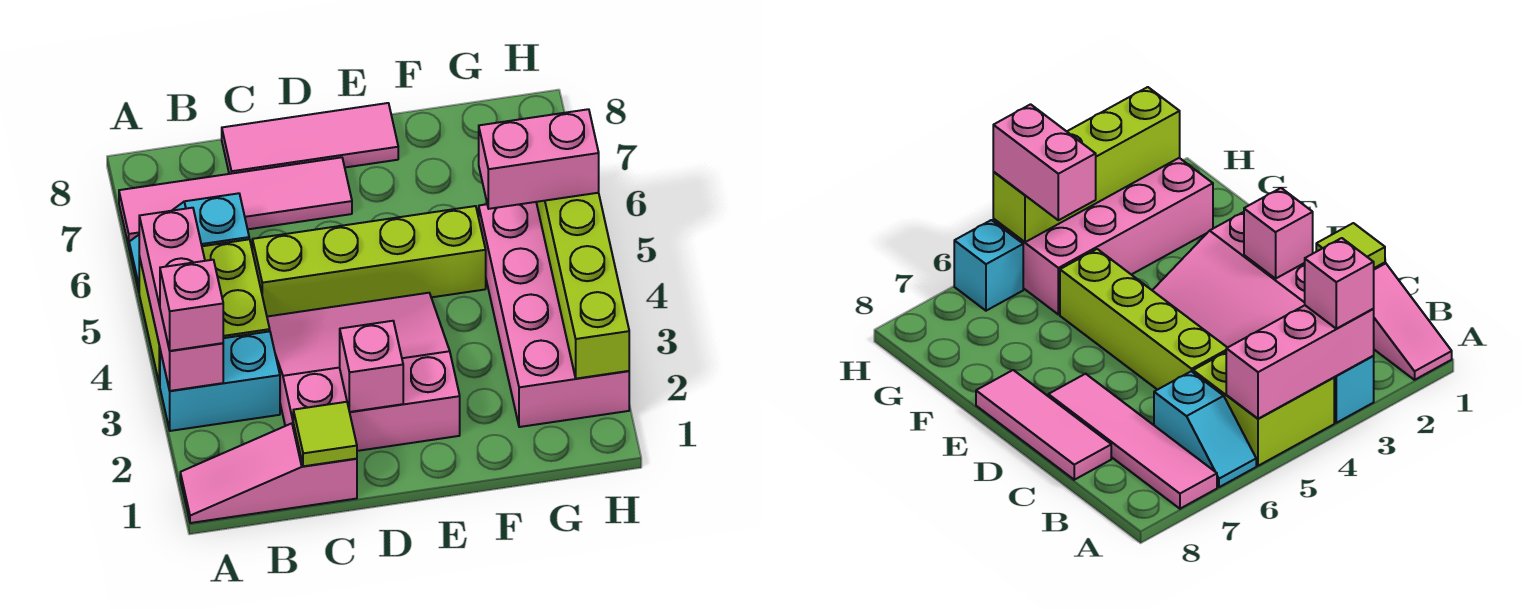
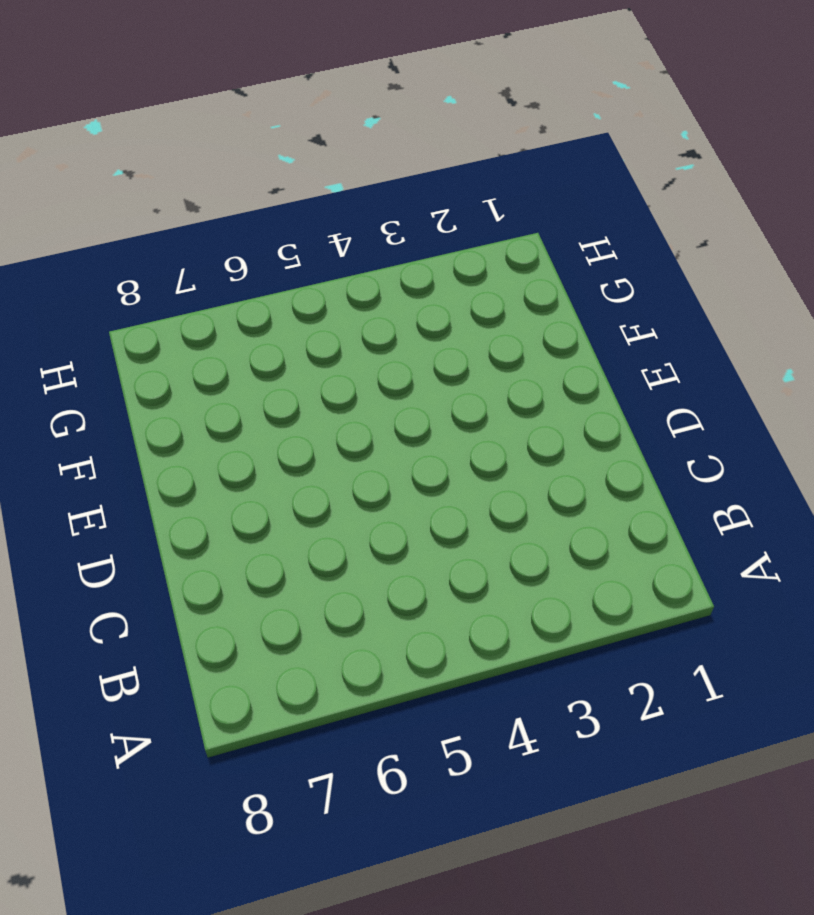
none -> pink 1x3 slope [180,423,357,523]
none -> cyan 1x2 brick [160,331,280,431]
none -> lime 2x2 brick [139,239,270,385]

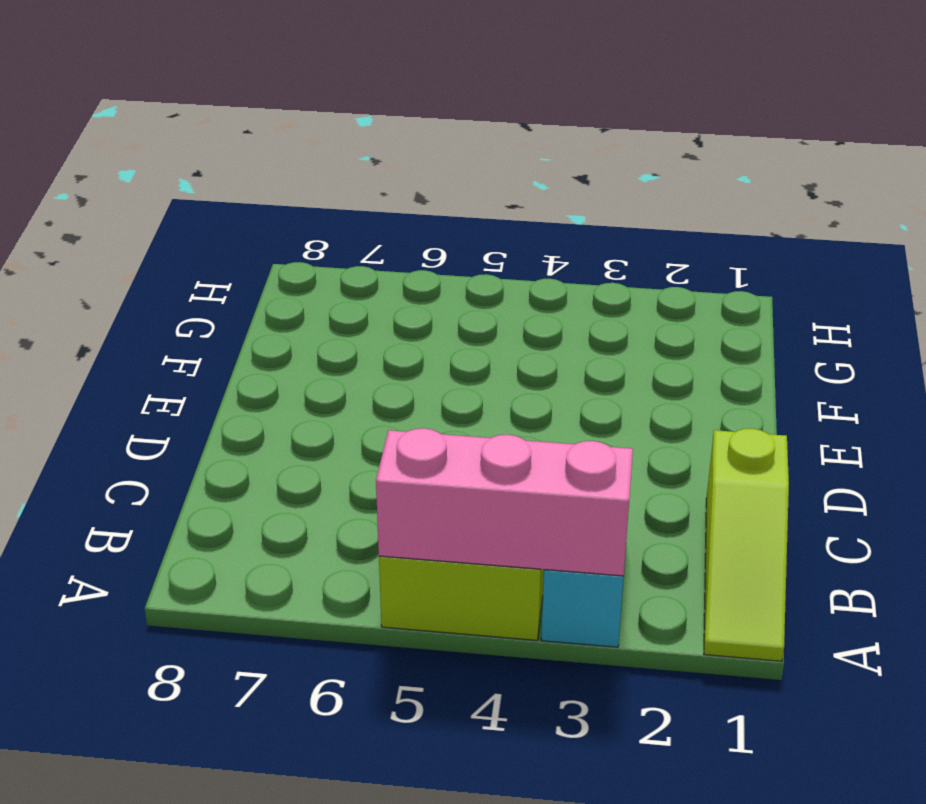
lime 1x3 slope [704,429,789,661] -> pink 1x3 slope [180,423,357,523]
none -> cyan 1x2 slope [129,193,249,291]
none -> pink 1x4 tile [119,157,352,246]
none -> pink 3x3 slope [267,293,460,451]

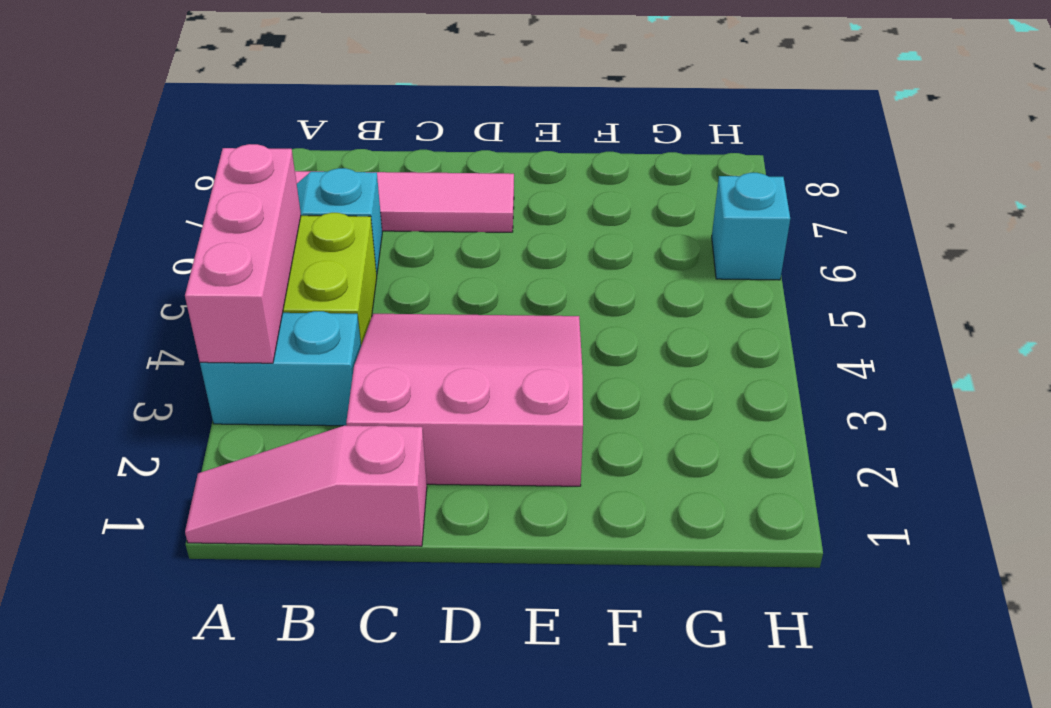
none -> lime 1x4 brick [252,206,486,316]
none -> pink 1x3 tile [222,103,398,174]
none -> pink 2x4 brick [479,202,629,427]

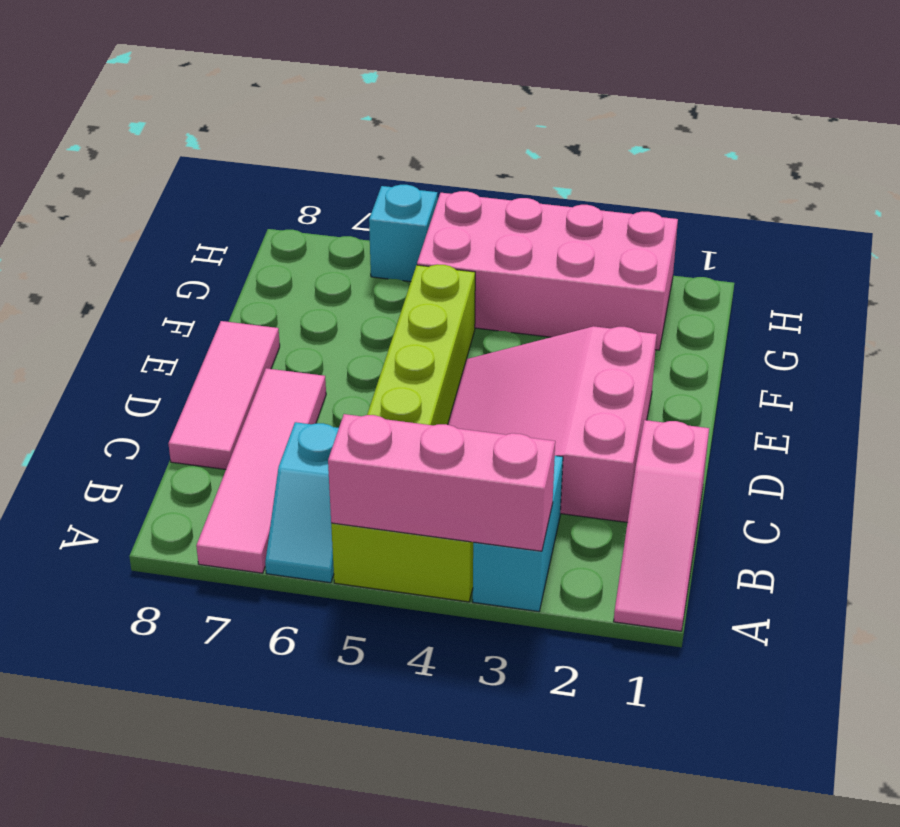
none -> lime 1x1 tile [293,402,357,466]
none -> pink 1x1 brick [340,321,403,412]
none -> lime 1x4 brick [536,193,629,379]

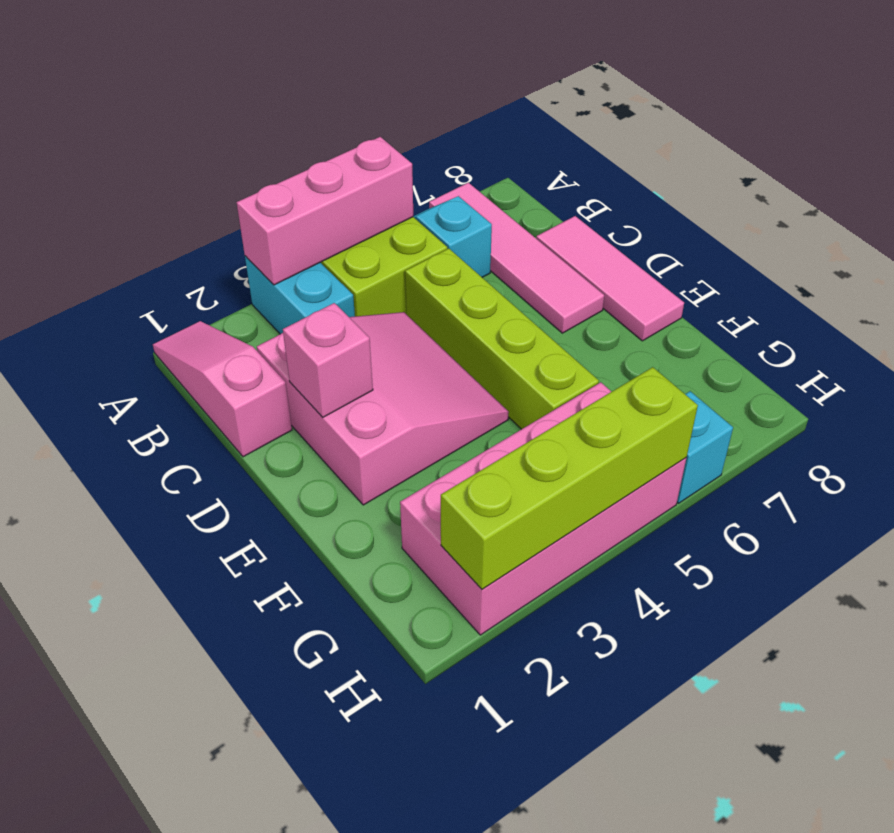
none -> lime 1x1 tile [293,402,357,466]
none -> pink 1x1 brick [160,260,223,351]
none -> pink 1x2 brick [479,109,599,209]

